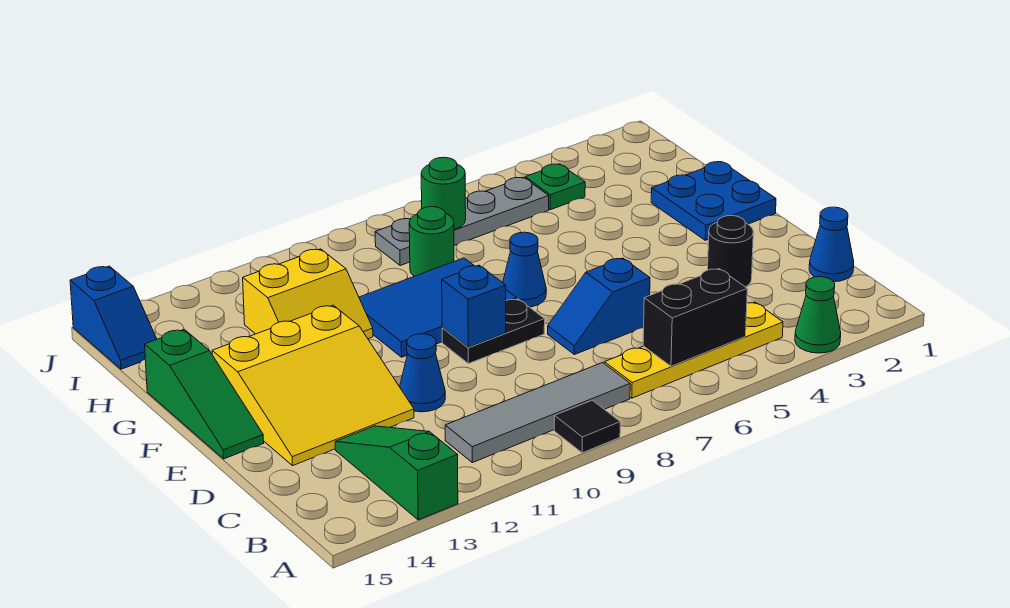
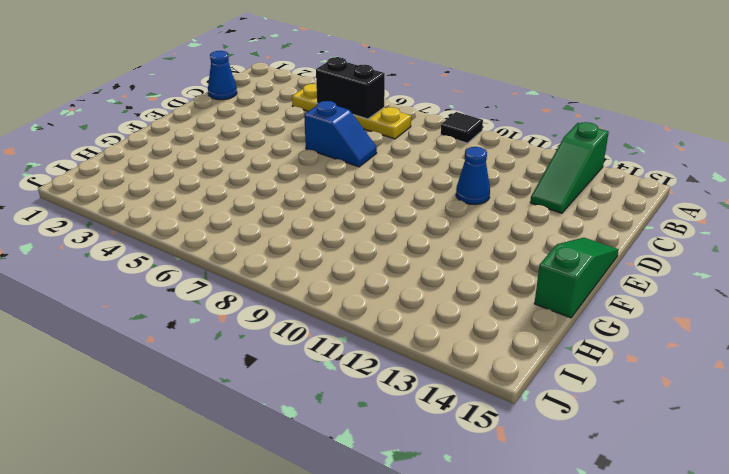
none -> green 1x1 cone [795,277,841,353]
none -> grey 1x4 tile [445,363,630,463]
none -> black 1x1 round brick [708,216,753,287]

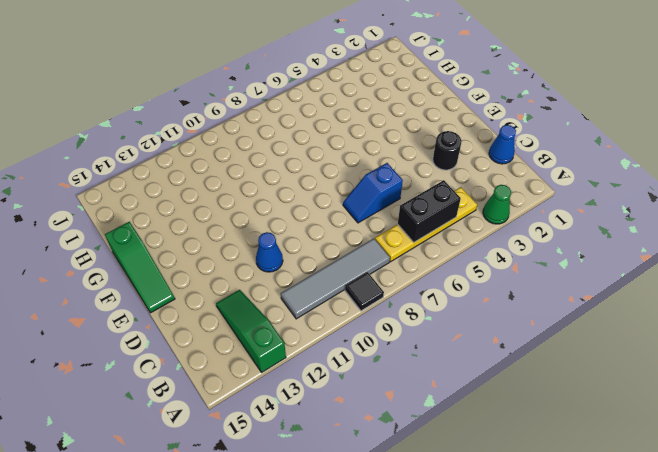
none -> yellow 3x3 slope [212,305,414,465]
none -> black 1x2 plate [442,299,545,364]
none -> blue 2x2 plate [651,162,776,240]

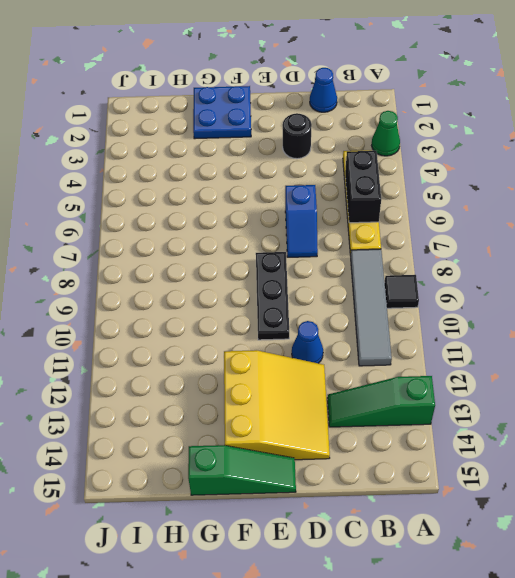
black 1x3 plate [256,252,289,340] -> black 1x2 plate [442,299,545,364]
none -> blue 1x1 cone [503,232,546,307]
none -> blue 2x3 tile [359,258,517,357]
none -> yellow 2x2 slope [243,249,373,339]

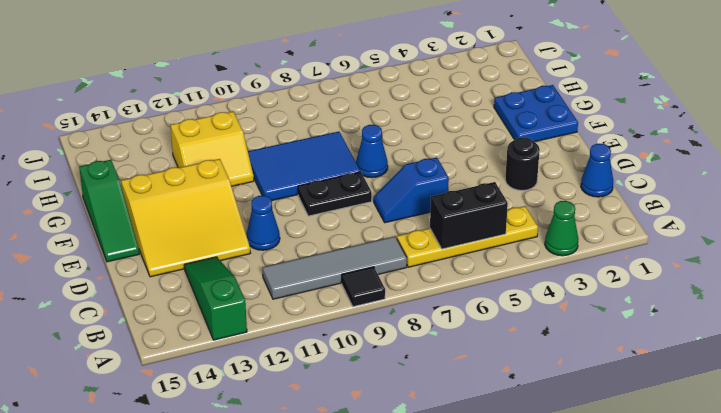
none -> green 1x1 round brick [409,207,454,276]
none -> green 1x1 plate [525,164,585,210]
none -> grey 1x4 plate [375,177,549,266]

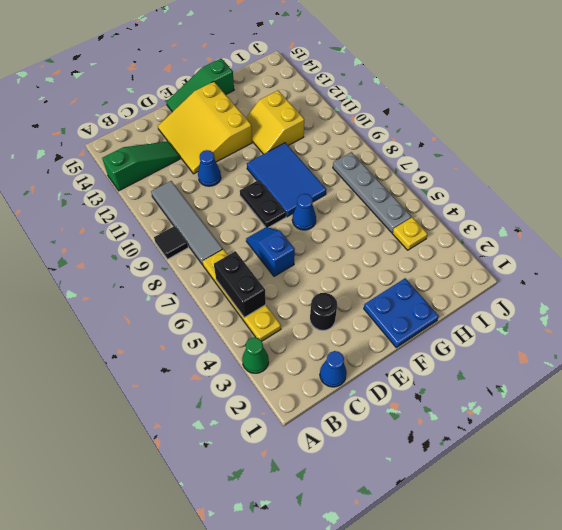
yellow 1x1 plate [392,217,428,250] -> green 1x1 plate [525,164,585,210]
none -> green 1x1 round brick [409,207,454,276]
none -> blue 1x2 slope [70,266,157,369]
none -> blue 1x1 brick [442,265,506,347]

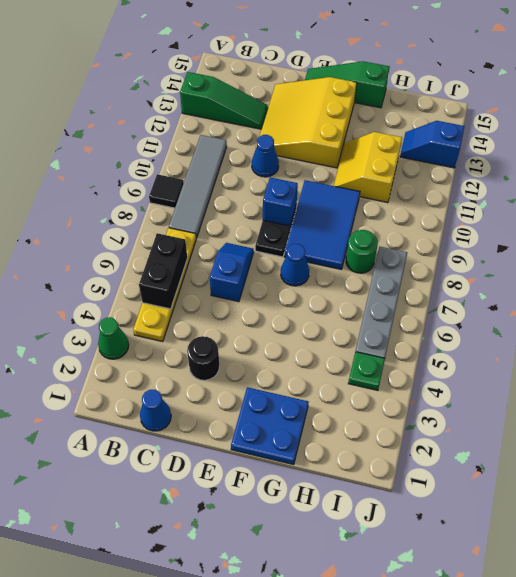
blue 1x2 slope [400,121,465,168] -> blue 1x2 slope moved to [70,266,157,369]
none -> green 1x1 round brick [421,157,466,230]

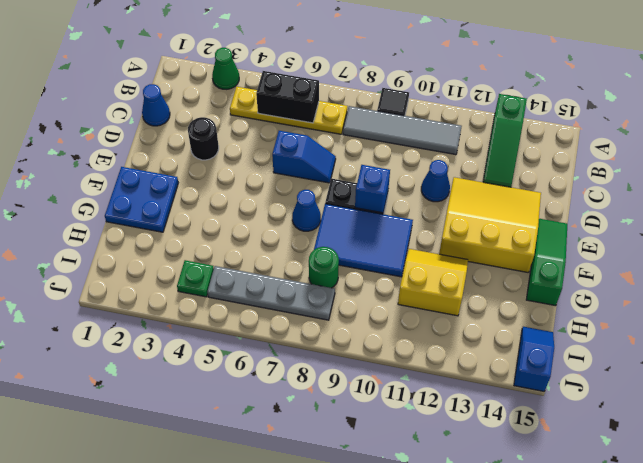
none -> green 1x1 round brick [421,157,466,230]

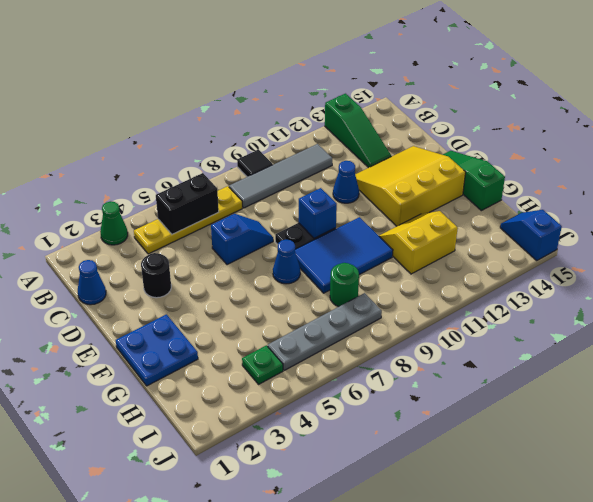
none -> green 1x1 round brick [421,157,466,230]

